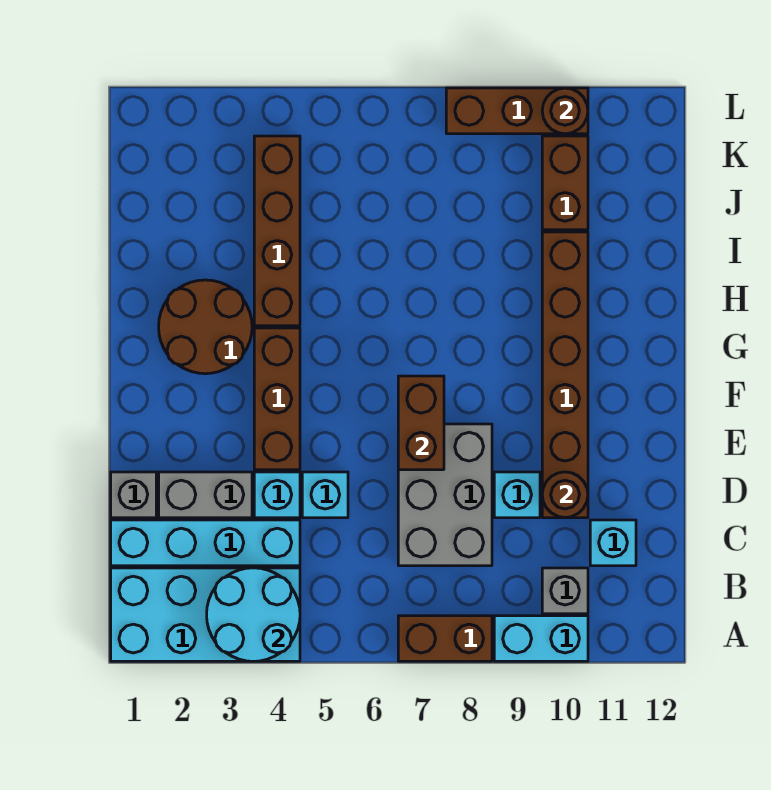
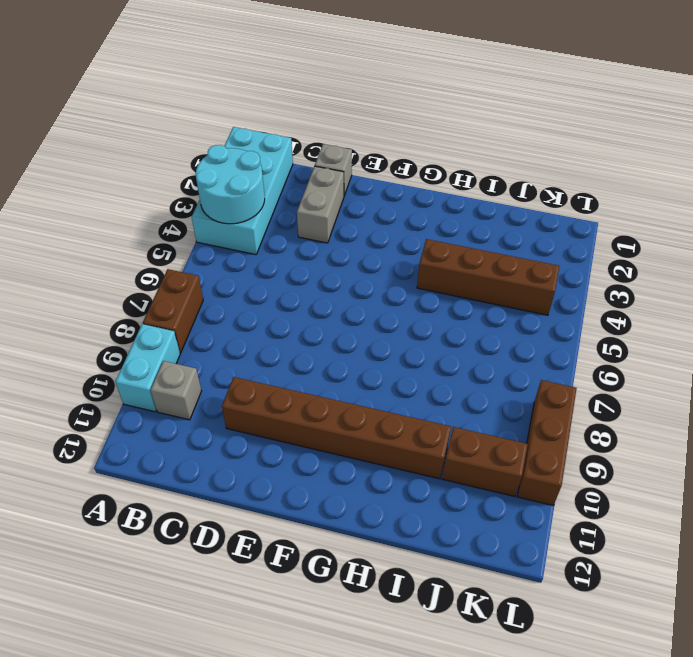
none -> cyan 1x4 brick [111,520,300,566]
none -> grey 2x3 brick [398,424,492,566]
none -> cyan 1x1 brick [590,520,636,566]

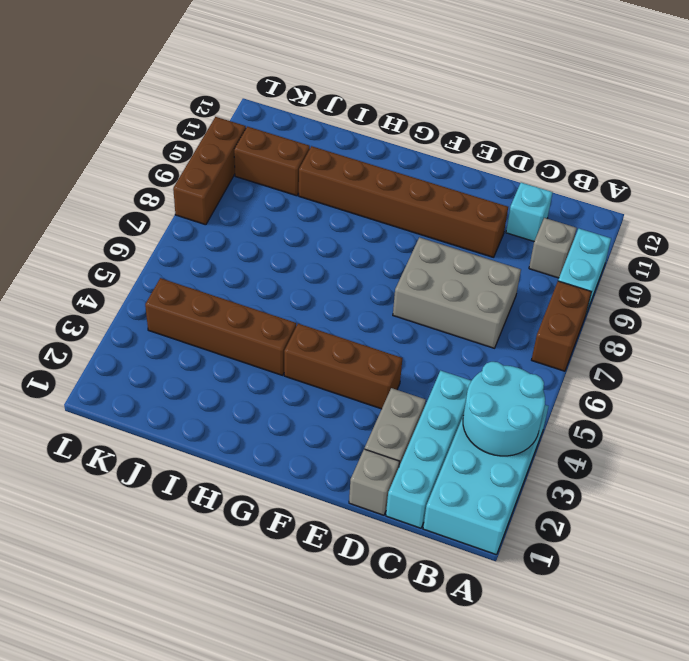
none -> cyan 1x1 brick [254,472,300,518]
none -> cyan 1x1 brick [302,472,348,518]
none -> cyan 1x1 brick [494,472,540,518]

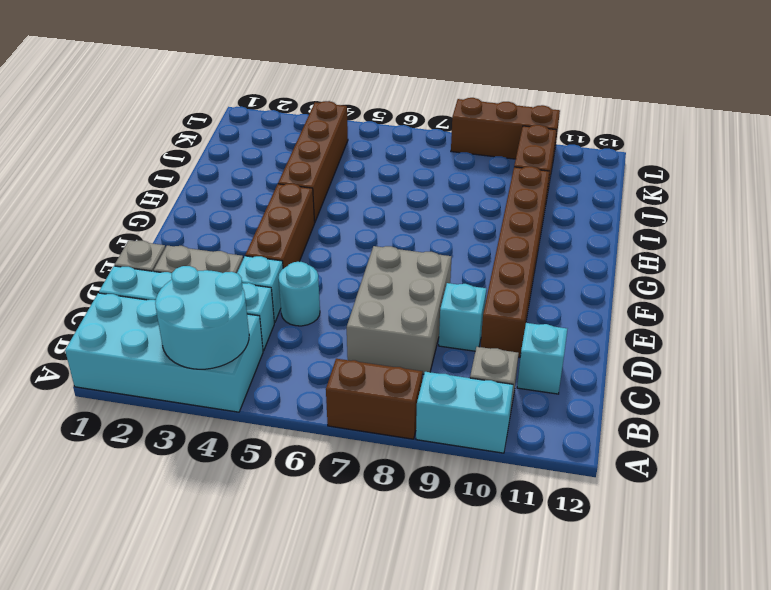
cyan 1x1 round brick [279,262,320,326] -> cyan 1x1 brick [302,472,348,518]
none -> brown 2x2 round brick [159,280,252,374]
none -> brown 1x1 round brick [542,472,588,518]
none -> brown 1x2 brick [398,376,444,470]

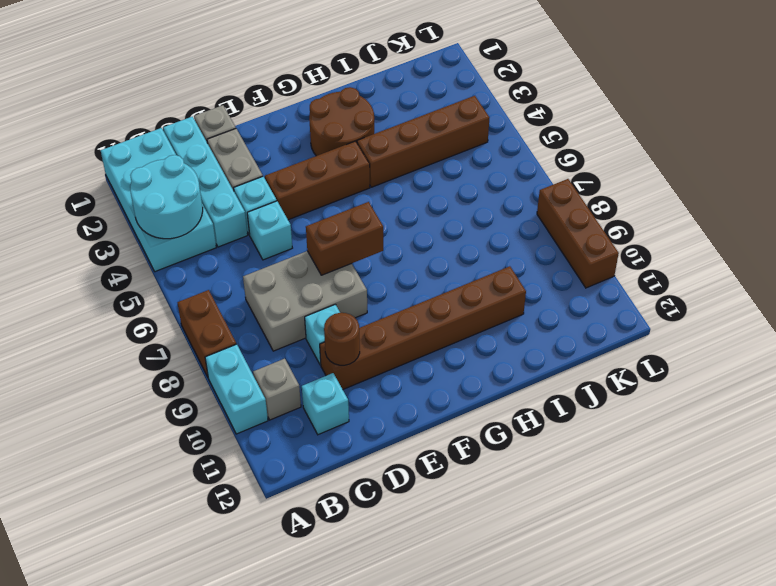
none -> brown 1x2 brick [542,136,588,230]
none -> brown 1x1 round brick [542,88,588,134]

